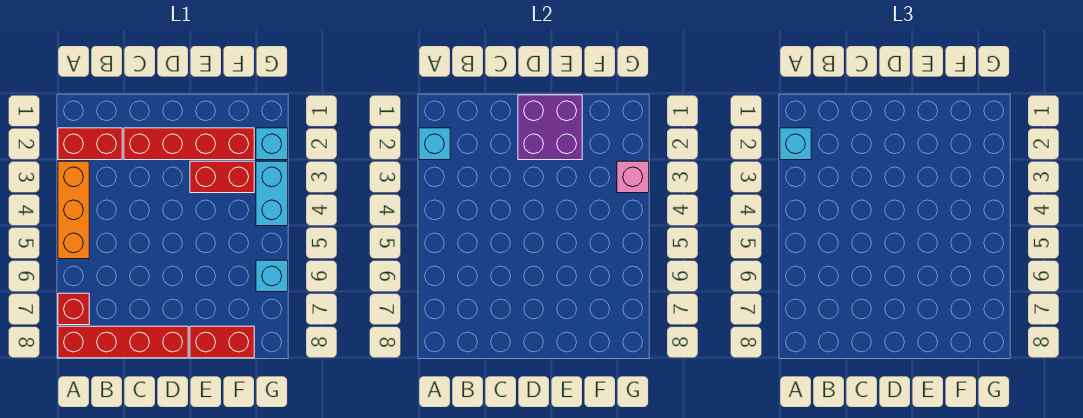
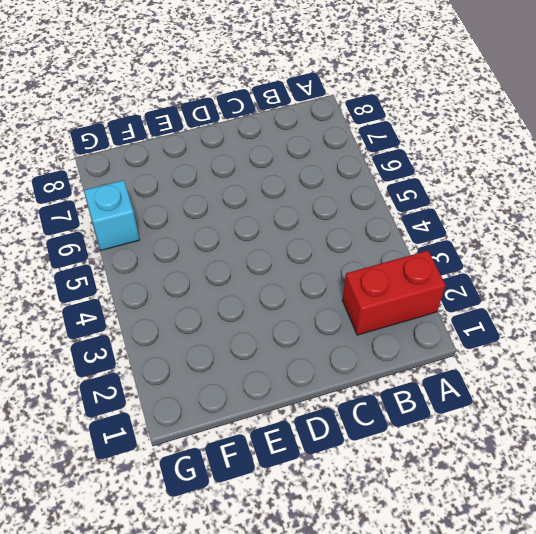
none -> orange 1x3 brick [58,161,89,259]
none -> red 1x1 brick [58,293,89,325]
none -> red 1x4 brick [58,326,188,358]

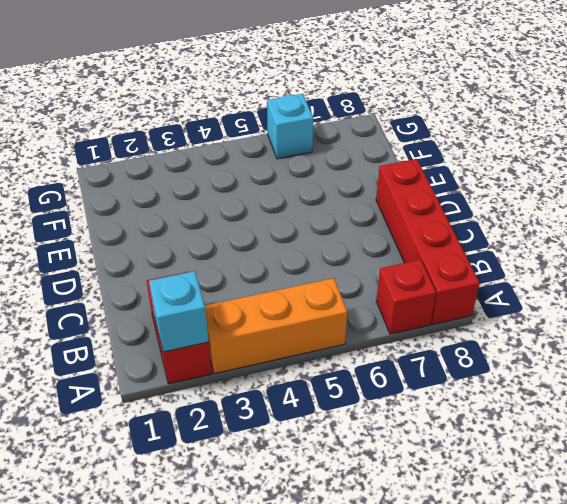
none -> red 1x4 brick [124,128,254,160]
none -> red 1x2 brick [190,161,254,193]
none -> red 1x2 brick [190,326,254,358]

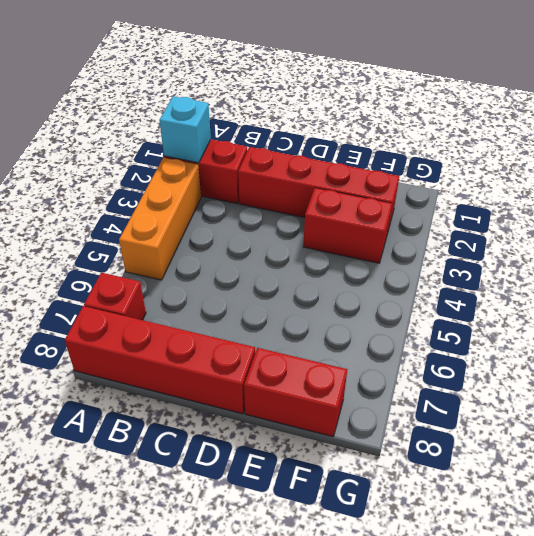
none -> cyan 1x1 brick [256,128,288,160]
none -> cyan 1x2 brick [256,161,288,226]
none -> cyan 1x1 brick [256,260,288,292]

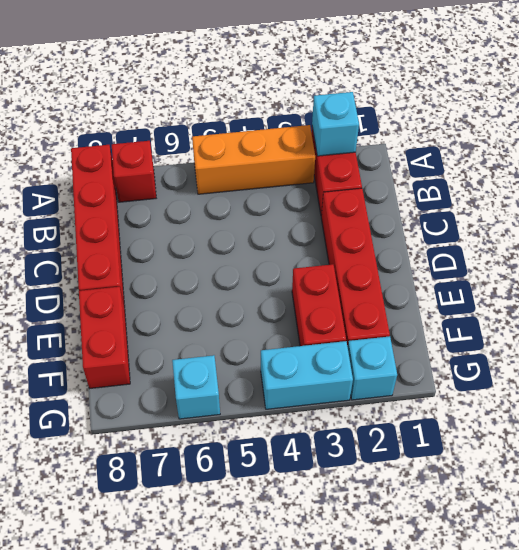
none -> purple 2x2 brick [518,95,582,160]
none -> pink 1x1 brick [617,161,649,193]
none -> cyan 1x1 brick [780,128,811,160]

